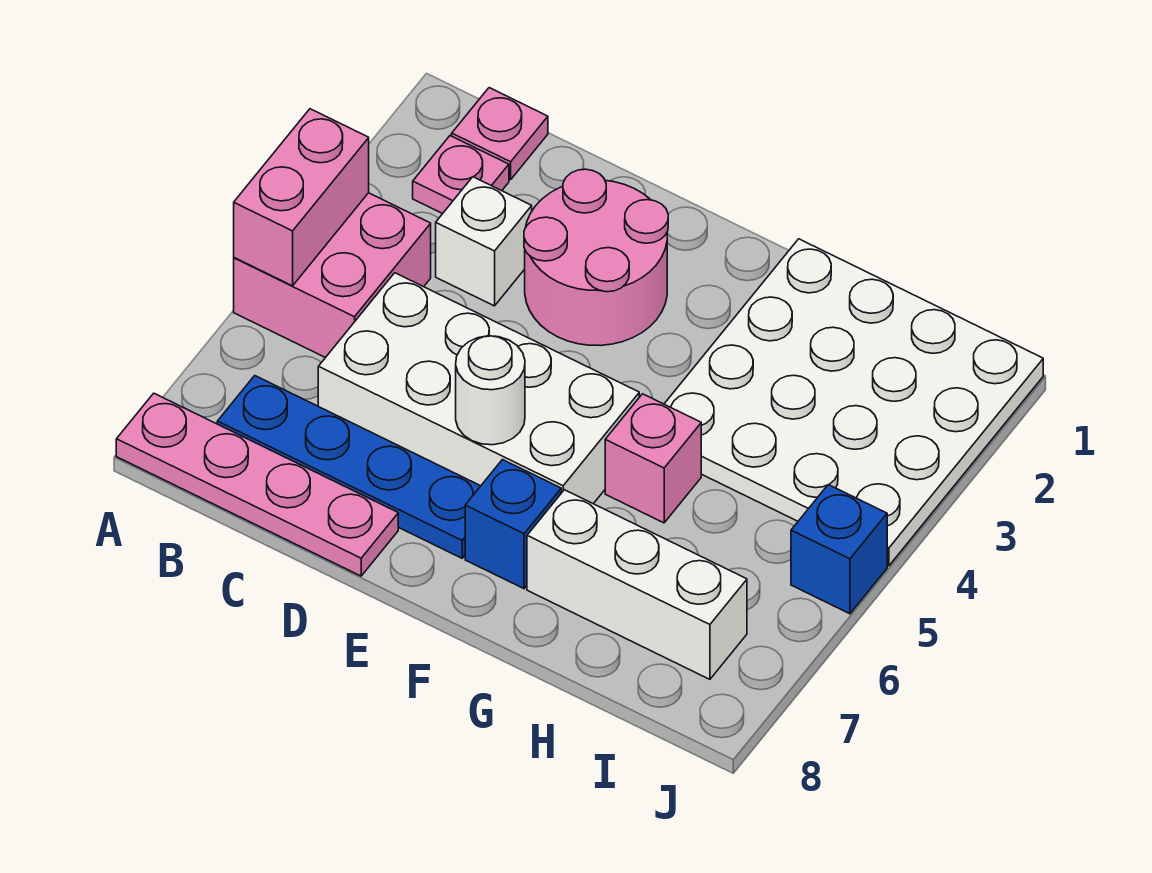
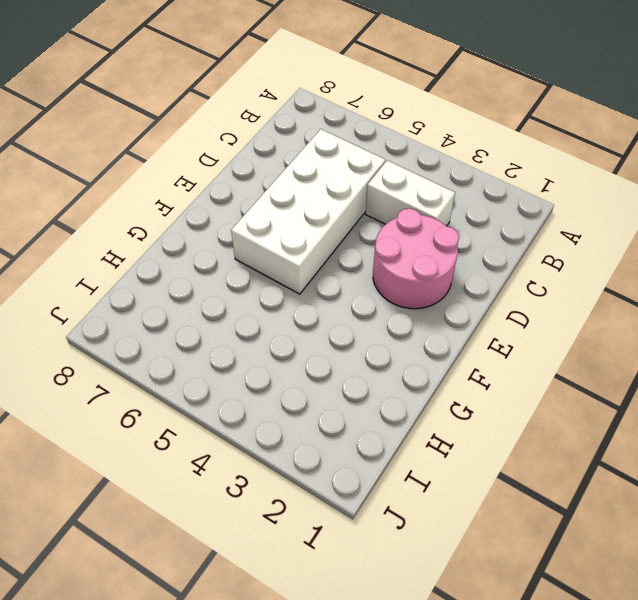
white 1x2 brick [366,160,455,226] -> white 1x1 brick [436,177,532,306]
none -> pink 2x2 brick [234,193,431,358]
none -> pink 1x4 plate [116,393,398,576]
none -> pink 1x1 plate [452,88,548,180]

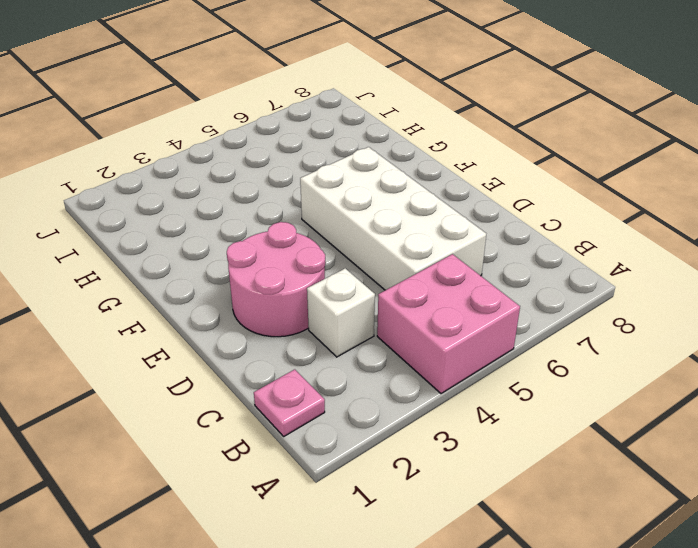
none -> pink 1x4 plate [116,393,398,576]
none -> pink 1x1 plate [413,136,509,214]
none -> blue 1x4 plate [217,376,480,558]

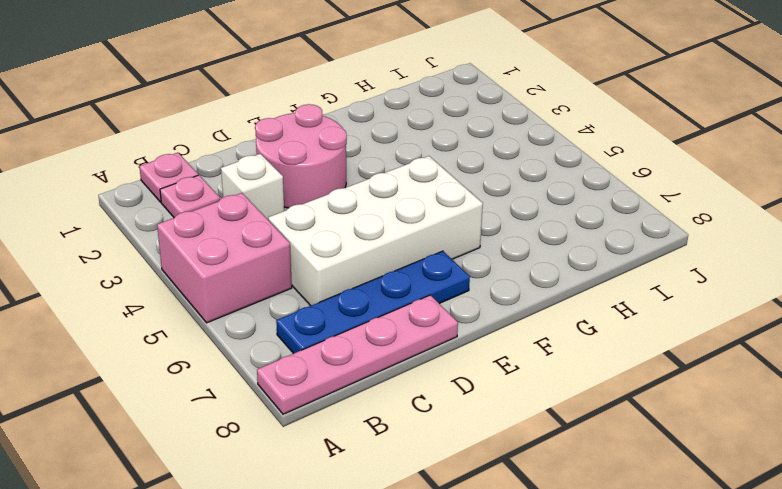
none -> blue 1x1 brick [465,460,561,589]
none -> white 4x4 plate [665,239,1043,566]
none -> pink 1x1 brick [605,394,701,523]

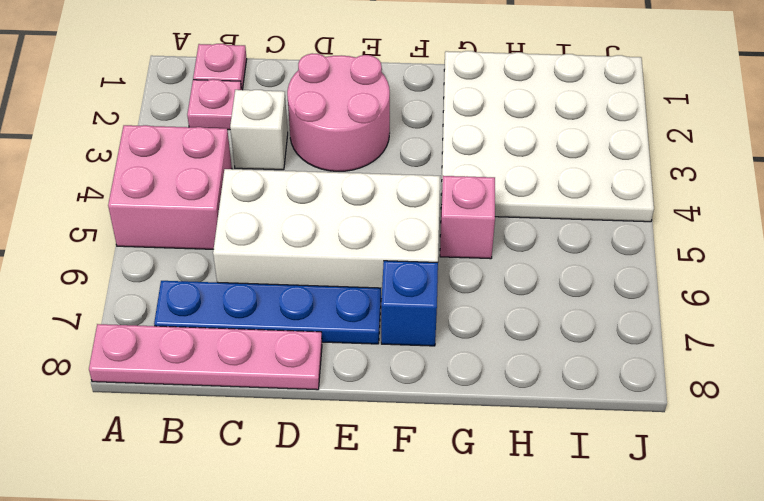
none -> white 1x3 brick [527,490,747,679]
none -> blue 1x1 brick [791,485,887,614]
none -> pink 1x2 brick [234,109,369,286]

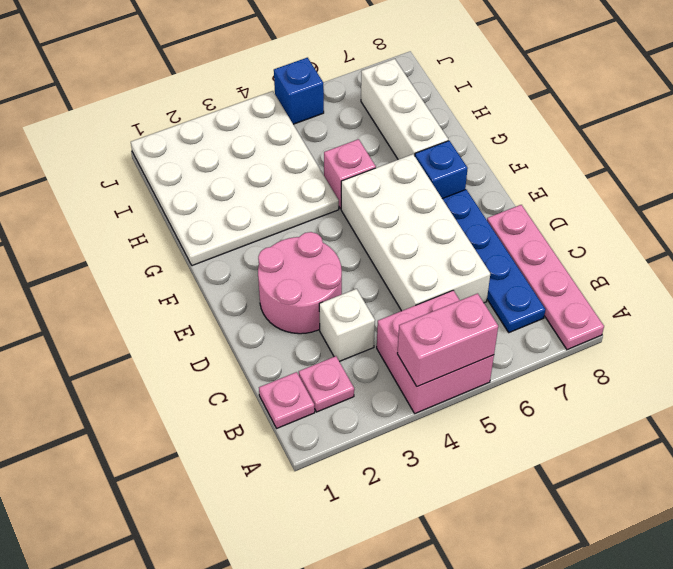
none -> white 1x1 round brick [456,336,525,445]

